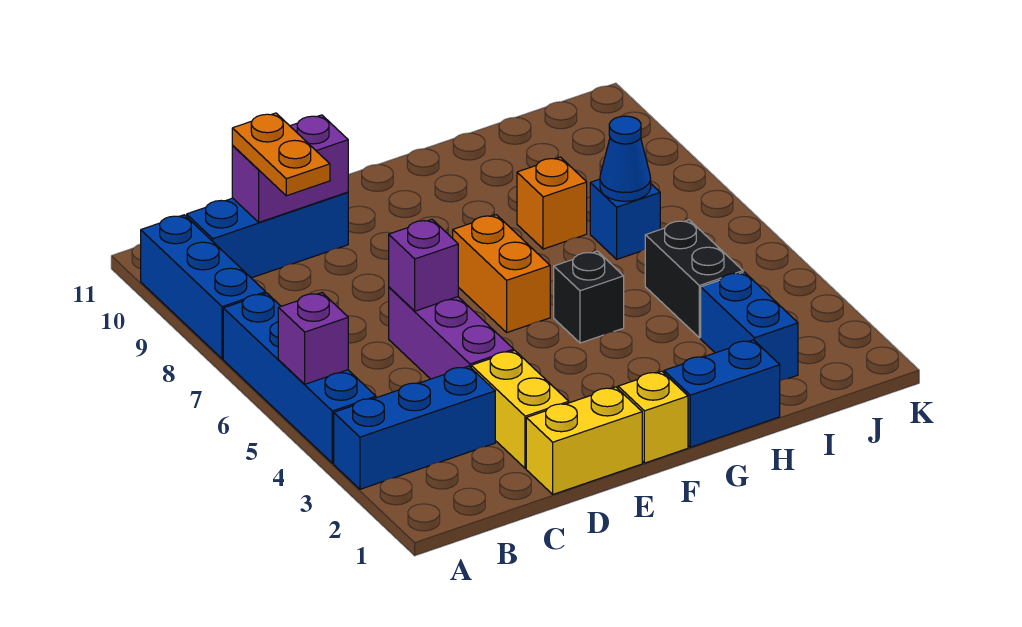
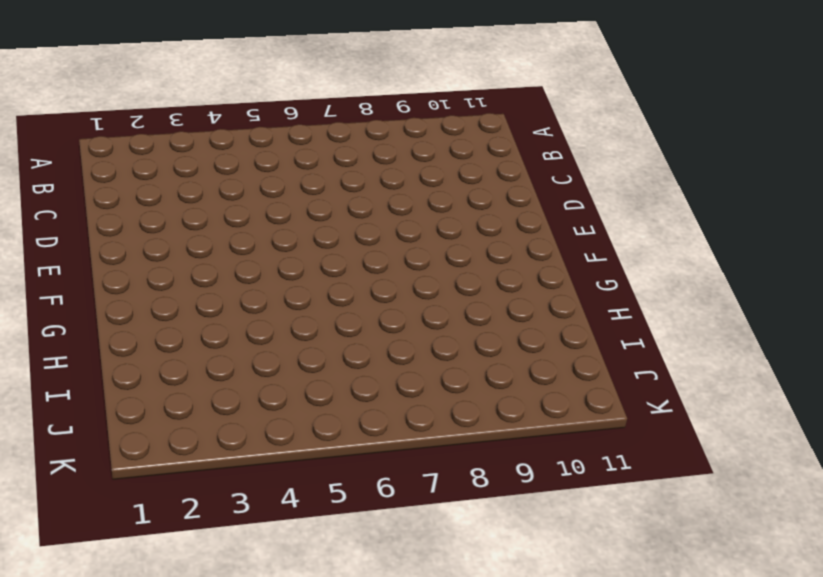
none -> blue 1x3 brick [334,366,495,489]
none -> blue 1x4 brick [223,293,376,463]
none -> blue 1x3 brick [141,215,266,359]

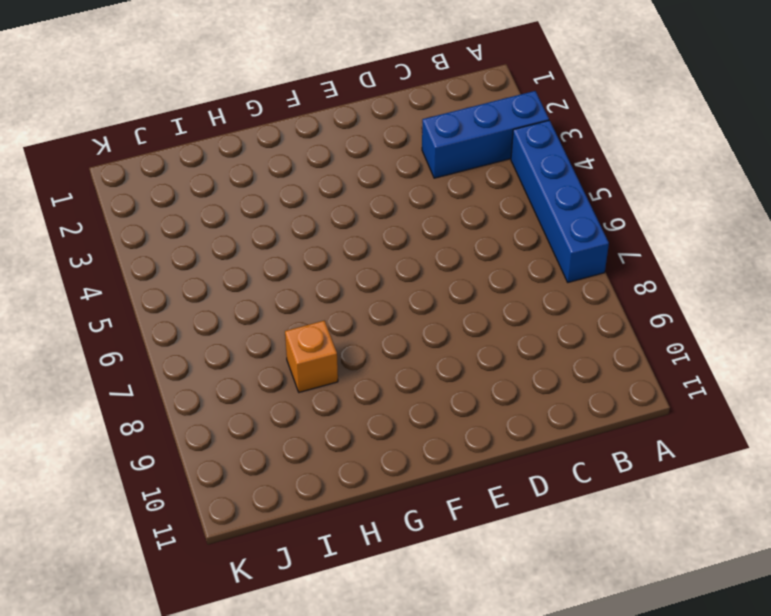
none -> blue 1x3 brick [141,215,266,359]
none -> blue 1x3 brick [187,192,348,278]
none -> yellow 1x2 brick [526,387,642,494]

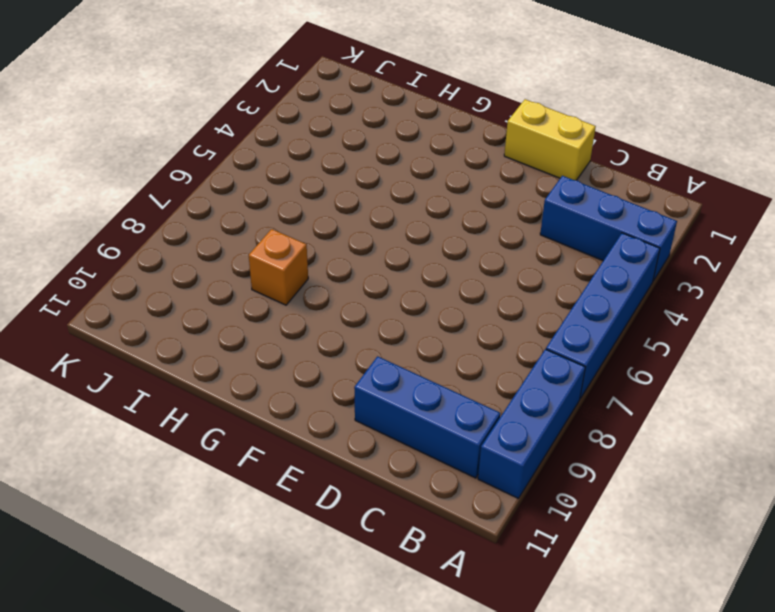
none -> yellow 1x2 brick [471,351,569,468]
none -> purple 1x3 brick [389,287,514,379]
none -> yellow 1x1 brick [618,371,688,463]

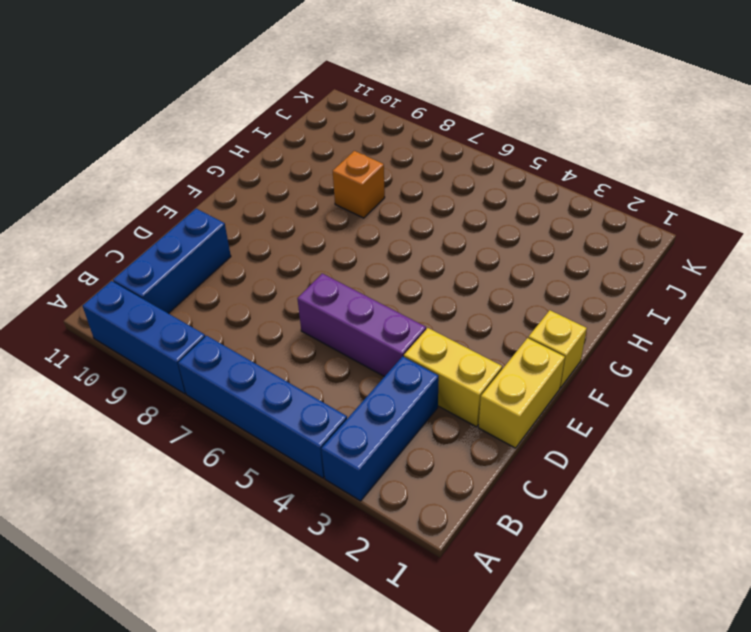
none -> orange 1x2 brick [453,215,550,332]
none -> blue 1x2 brick [664,340,780,447]
none -> black 1x1 brick [554,251,624,343]

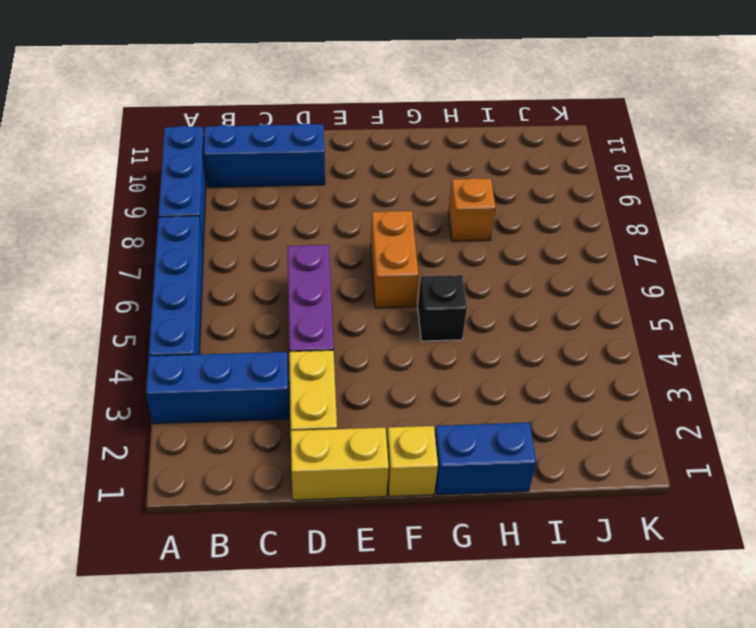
none -> blue 1x2 brick [701,272,798,381]
none -> black 1x2 brick [645,220,743,338]
none -> blue 1x1 brick [590,179,660,259]

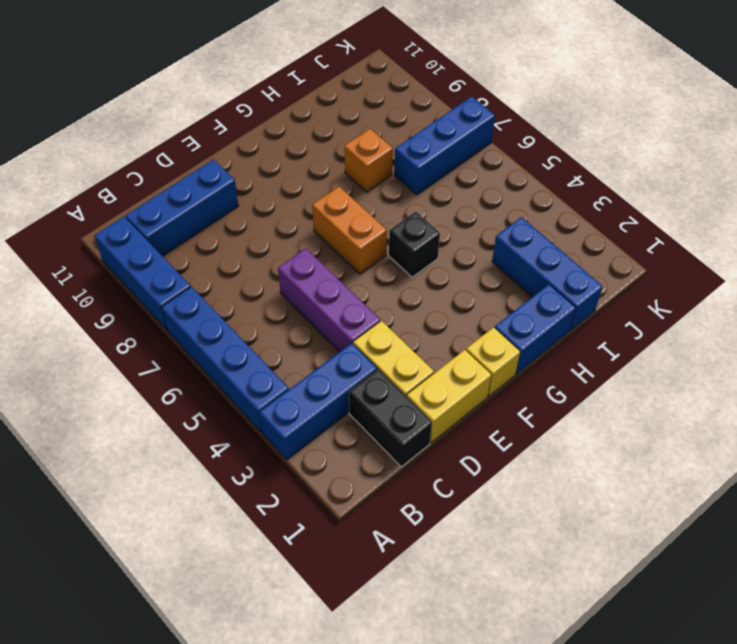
black 1x2 brick [349,369,432,467] -> black 1x2 brick moved to [645,220,743,338]
blue 1x3 brick [492,217,603,331] -> blue 1x2 brick [701,272,798,381]
blue 1x3 brick [394,97,495,195] -> blue 1x1 brick [590,179,660,259]
none -> purple 1x1 brick [278,293,348,384]
none -> purple 1x2 brick [232,115,348,222]
none -> purple 1x1 brick [389,220,458,311]

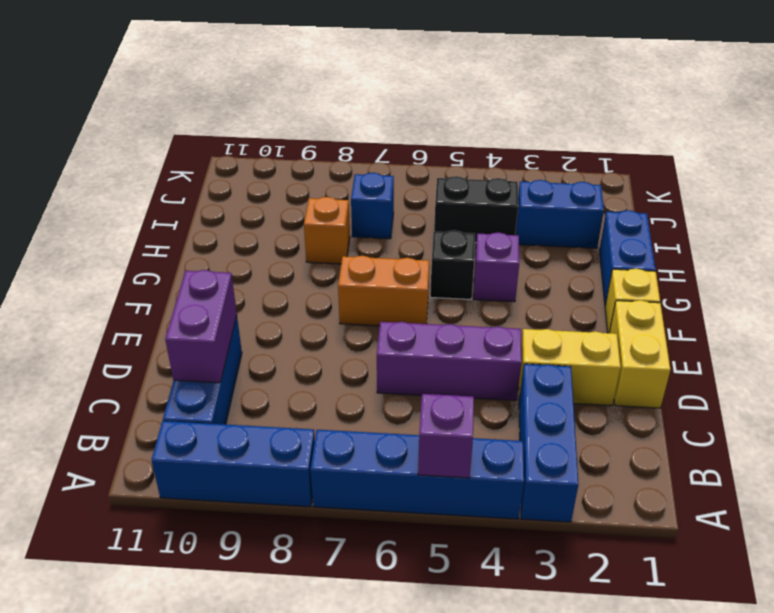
purple 1x1 brick [474,232,519,302] -> purple 1x1 brick moved to [389,220,458,311]
none -> blue 1x1 cone [600,116,651,201]
none -> orange 1x2 plate [232,113,330,196]

